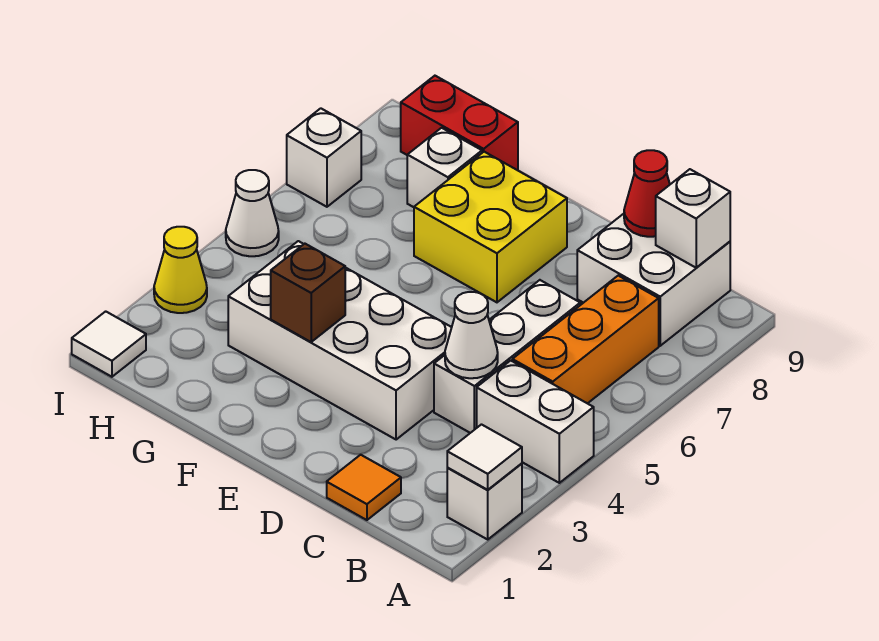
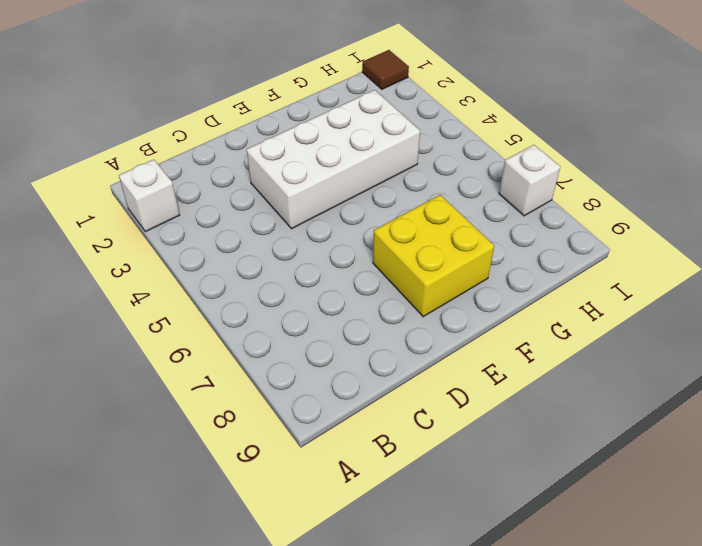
brown 1x1 tile [362,50,409,89] -> white 1x1 tile [72,311,146,377]
none -> white 1x2 brick [477,360,594,483]
none -> orange 1x3 brick [512,276,659,404]
none -> white 2x2 brick [577,214,730,346]

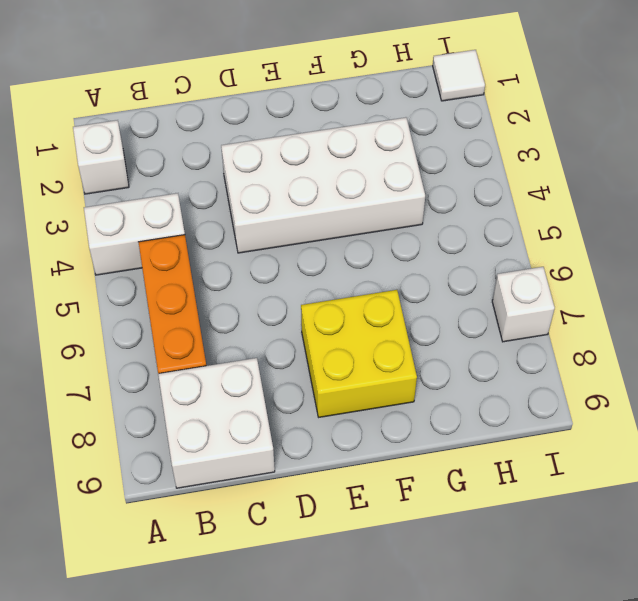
none -> orange 1x1 tile [327,455,401,520]
none -> white 1x3 brick [434,280,580,433]
none -> white 1x1 brick [407,128,482,207]

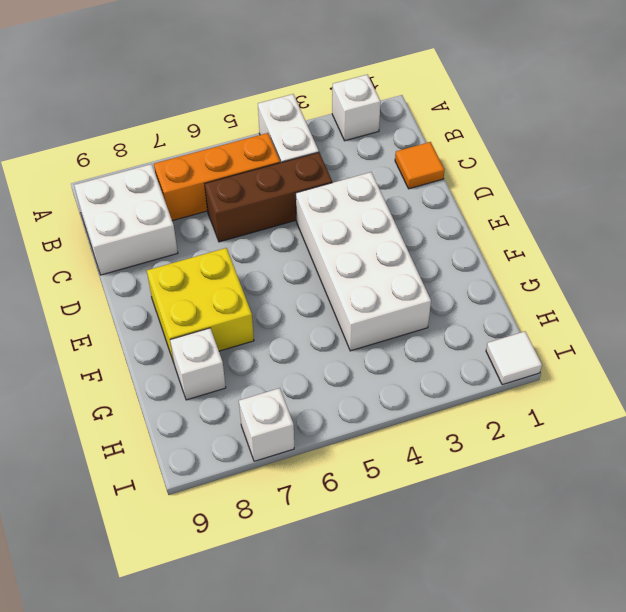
brown 1x3 brick [205,152,332,242] -> white 1x3 brick [434,280,580,433]
none -> red 1x2 brick [401,76,518,170]
none -> yellow 1x1 cone [154,227,207,313]
none -> white 1x1 cone [226,170,279,256]

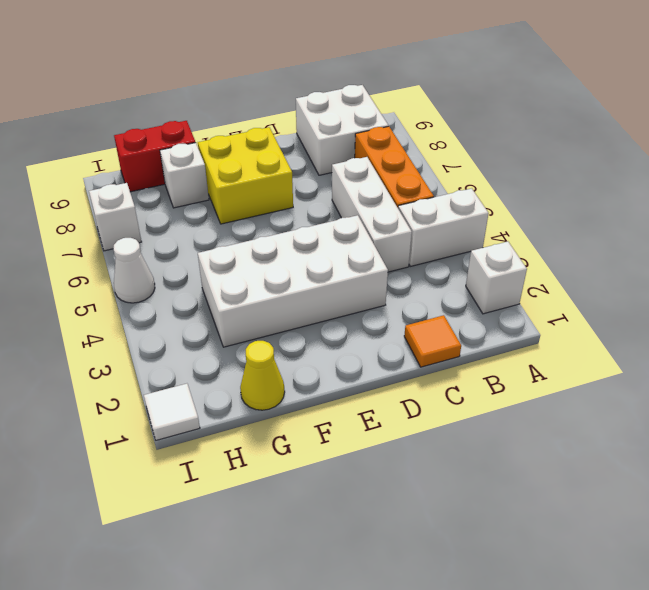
yellow 1x1 cone [240,341,285,410] -> yellow 1x1 cone moved to [154,227,207,313]
none -> white 1x1 tile [447,425,522,490]
none -> white 1x1 brick [656,169,730,268]
none -> white 1x1 cone [445,292,498,378]

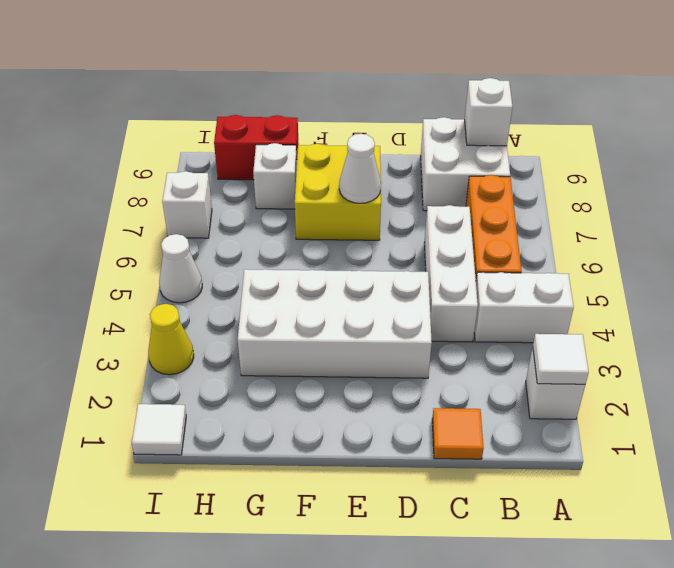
white 1x1 cone [339,134,381,203] -> white 1x1 cone moved to [445,292,498,378]
none -> red 1x1 cone [624,150,670,237]
none -> brown 1x1 brick [271,244,345,342]

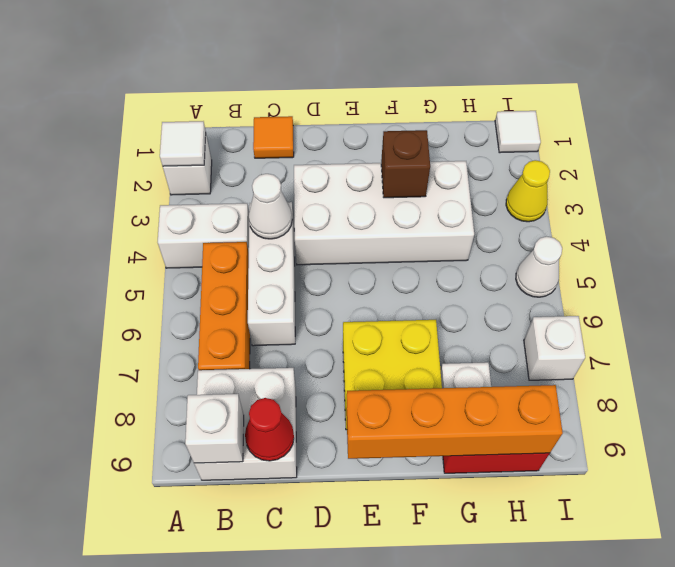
orange 1x4 brick [346,385,563,459] -> none

